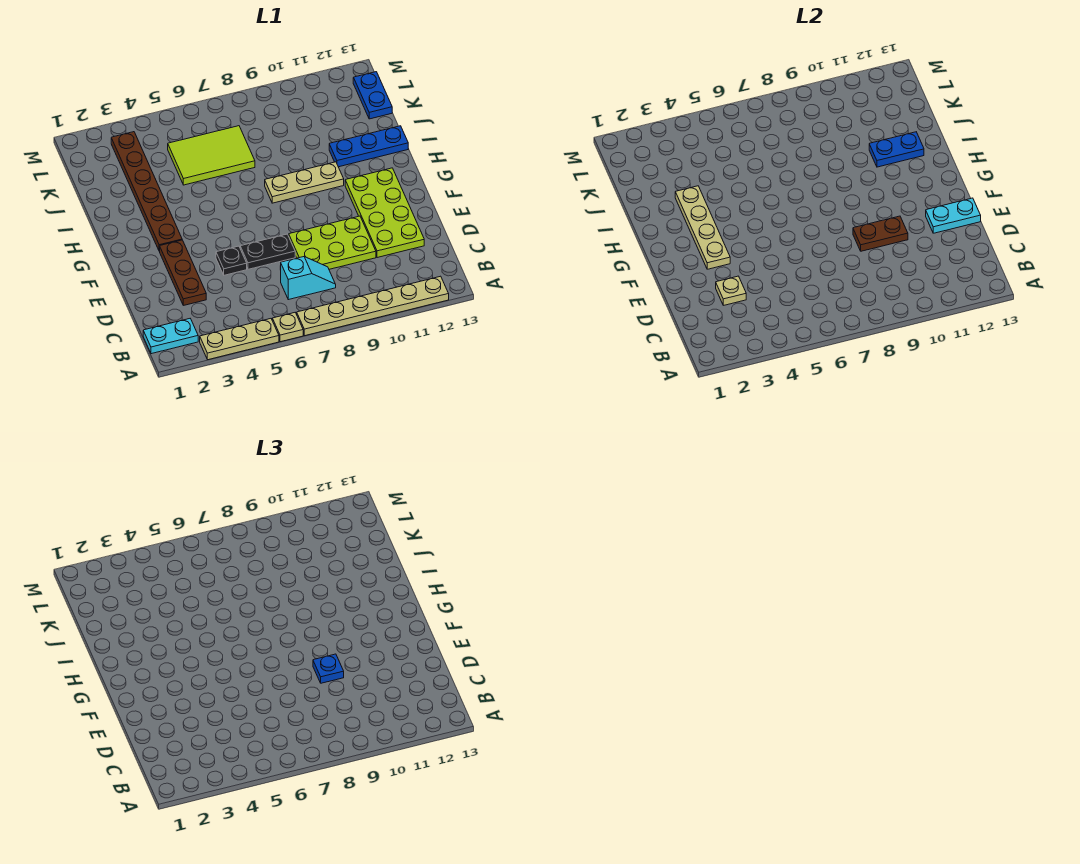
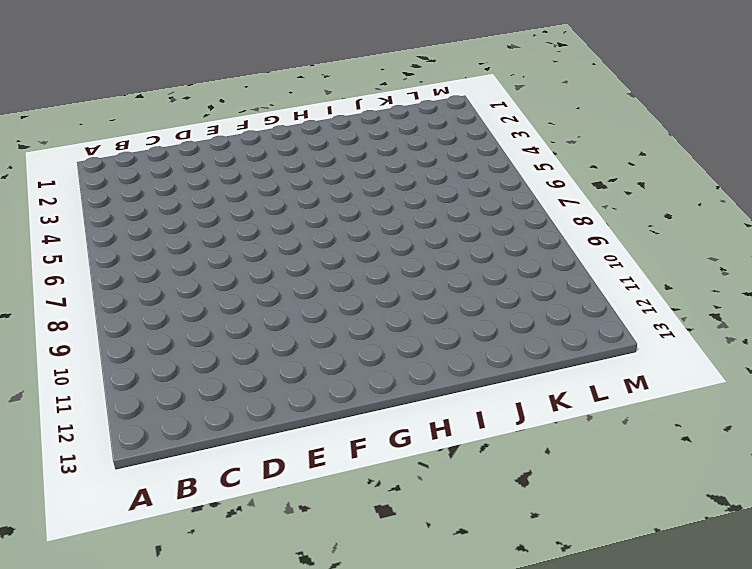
none -> tan 1x3 plate [200,319,279,360]
none -> tan 1x1 plate [272,313,303,342]
none -> tan 1x6 plate [297,276,449,336]

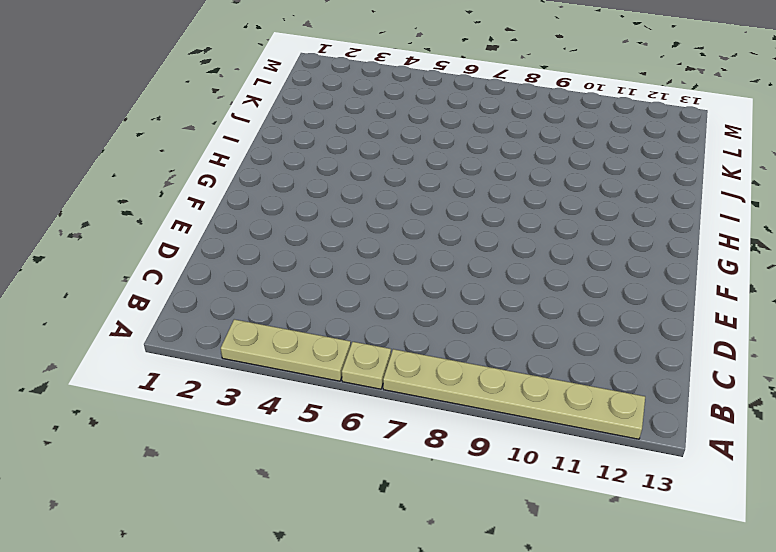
none -> cyan 1x2 plate [143,319,198,354]
none -> cyan 1x2 slope [281,257,336,300]
none -> brown 1x3 plate [160,240,206,305]

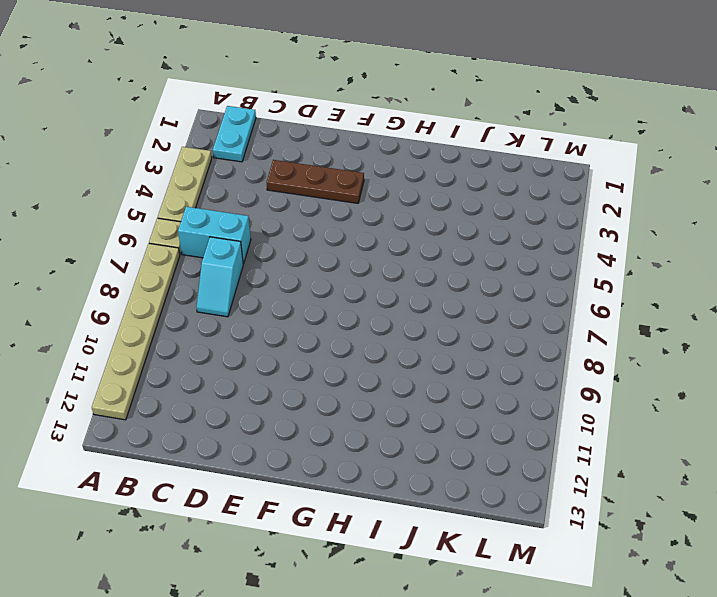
cyan 1x2 brick [178,207,251,264] -> none
none -> lime 2x3 plate [289,216,376,269]
none -> lime 2x4 plate [345,168,424,258]
none -> black 1x1 plate [216,246,247,275]

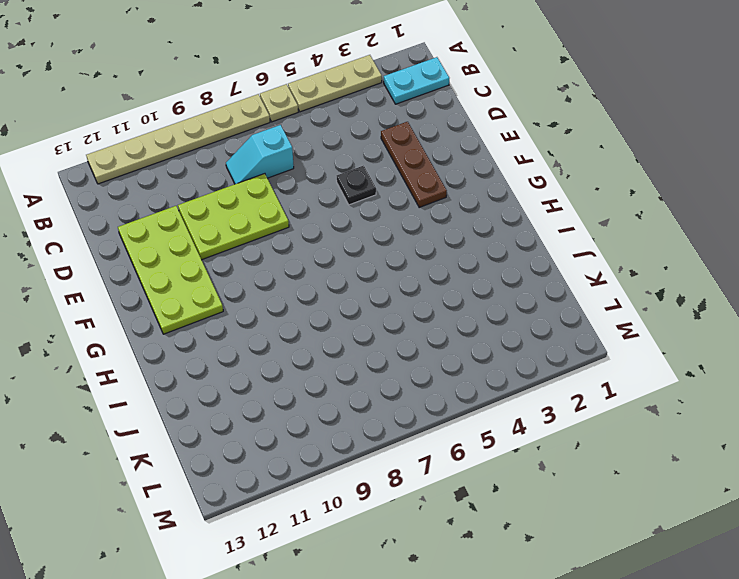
none -> black 1x2 plate [240,234,295,269]
none -> brown 1x6 plate [111,132,182,251]
none -> tan 1x3 plate [265,162,344,203]

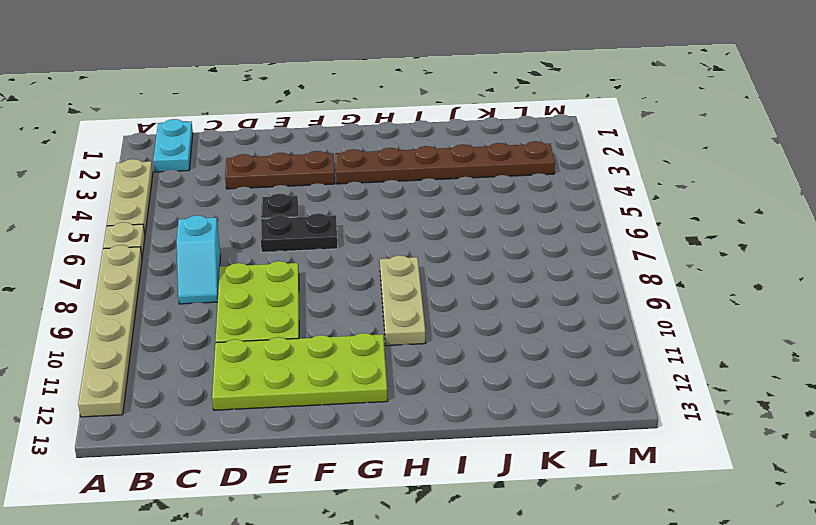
black 1x2 plate [261,213,338,252] -> black 1x2 plate turned to [240,234,295,269]
none -> blue 1x3 plate [329,126,408,167]
none -> lime 2x3 tile [168,126,255,185]
none -> blue 1x2 plate [353,72,392,119]

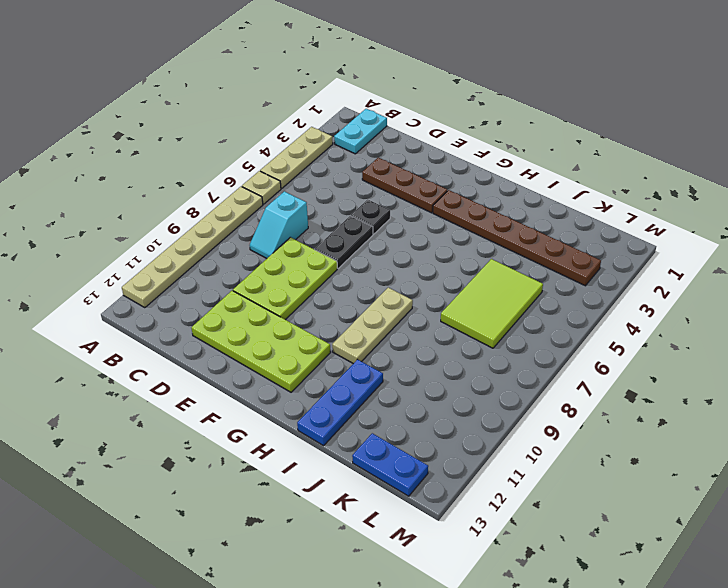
none -> tan 1x1 plate [716,276,746,305]
none -> brown 1x2 plate [853,216,908,251]
none -> cyan 1x2 plate [926,198,981,233]

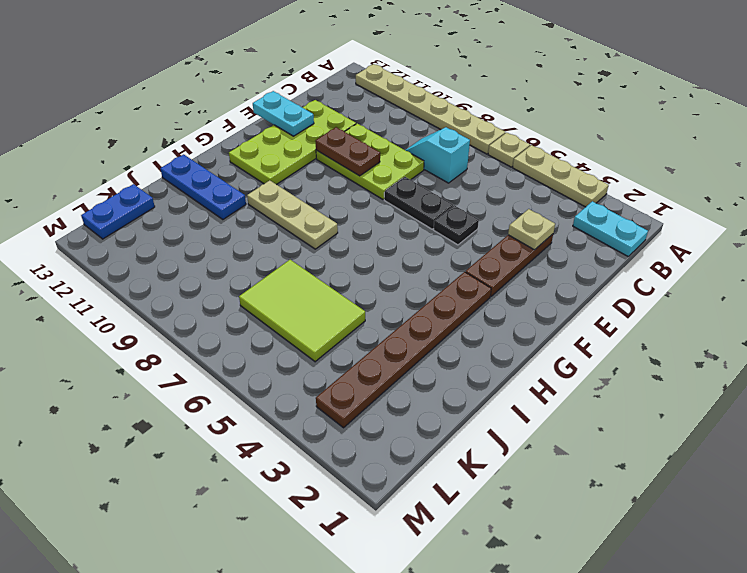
none -> tan 1x4 plate [675,186,730,269]
none -> blue 1x2 plate [869,132,924,167]
none -> blue 1x1 plate [313,654,344,683]

